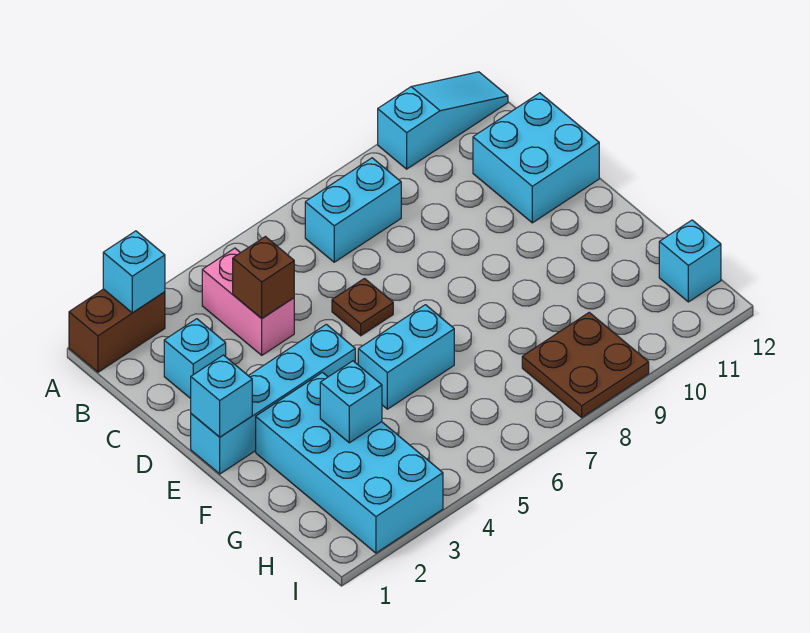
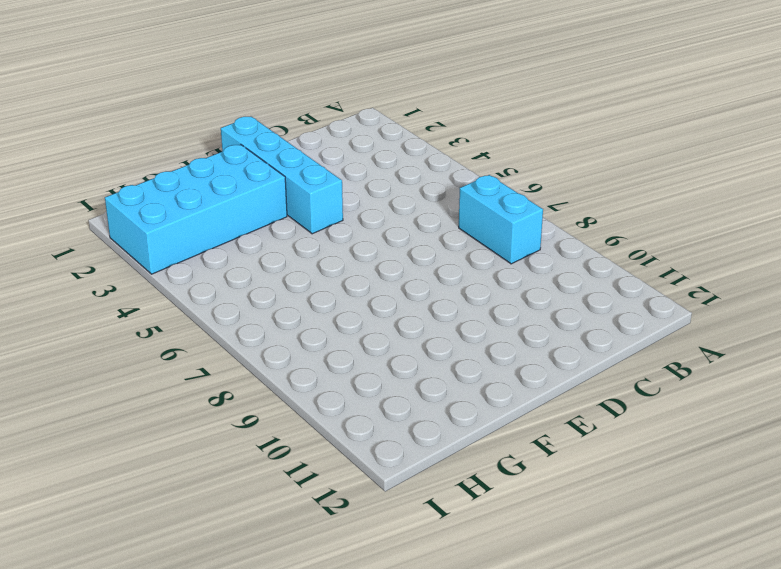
none -> brown 1x2 brick [69,289,165,372]
none -> cyan 1x3 slope [378,72,508,169]
none -> pink 1x2 brick [202,248,294,355]

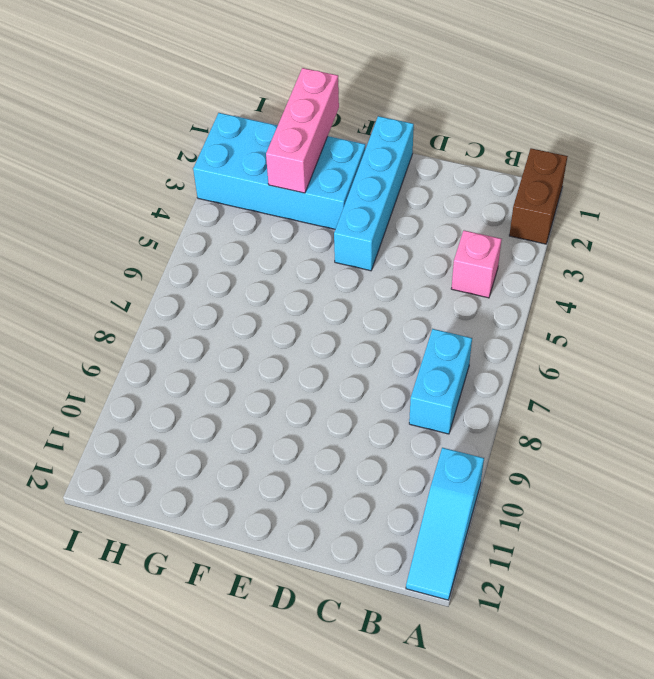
pink 1x1 brick [451,231,502,298] -> pink 1x2 brick [202,248,294,355]
pink 1x3 brick [266,68,339,193] -> cyan 1x1 brick [320,361,382,443]
none -> cyan 1x1 brick [164,319,226,399]
none -> cyan 2x2 brick [473,93,599,223]
none -> brown 1x1 plate [332,279,393,336]

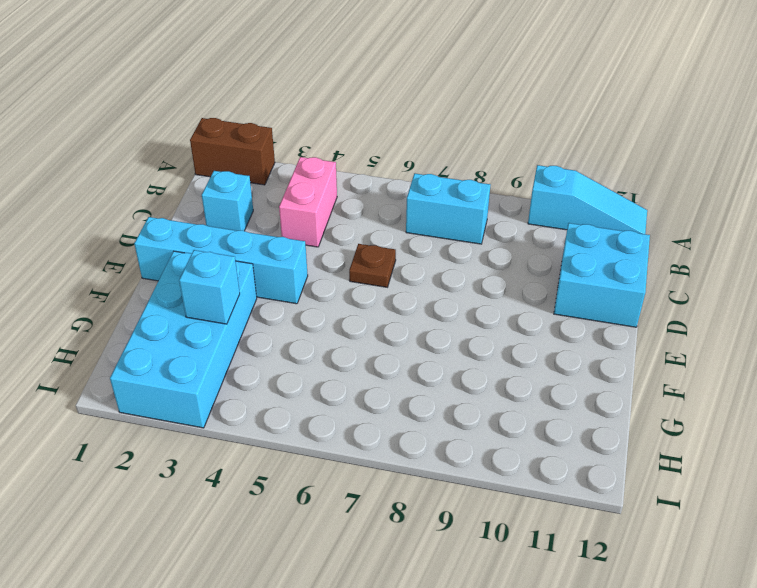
none -> cyan 1x2 brick [358,305,454,409]
none -> brown 2x2 plate [522,312,649,417]
none -> cyan 1x1 brick [659,220,721,302]

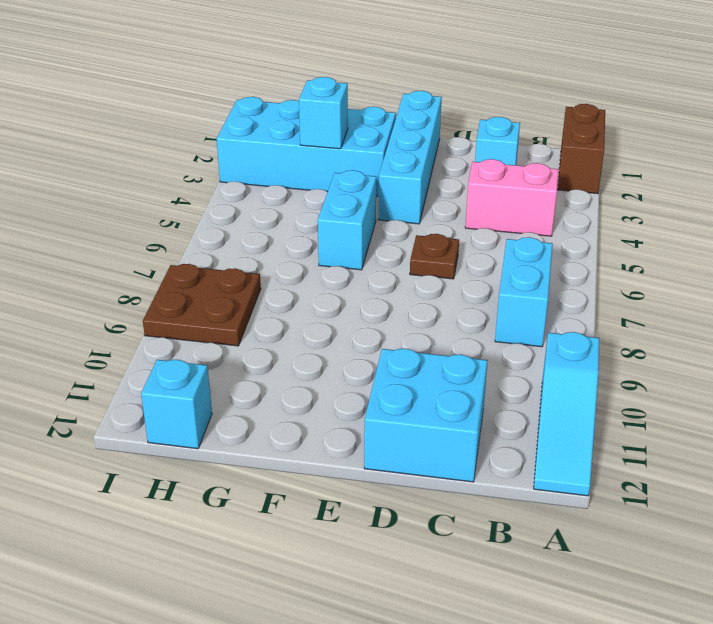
none -> cyan 1x1 brick [103,231,165,313]
none -> brown 1x1 brick [233,237,294,318]
none -> cyan 1x1 brick [191,355,252,437]

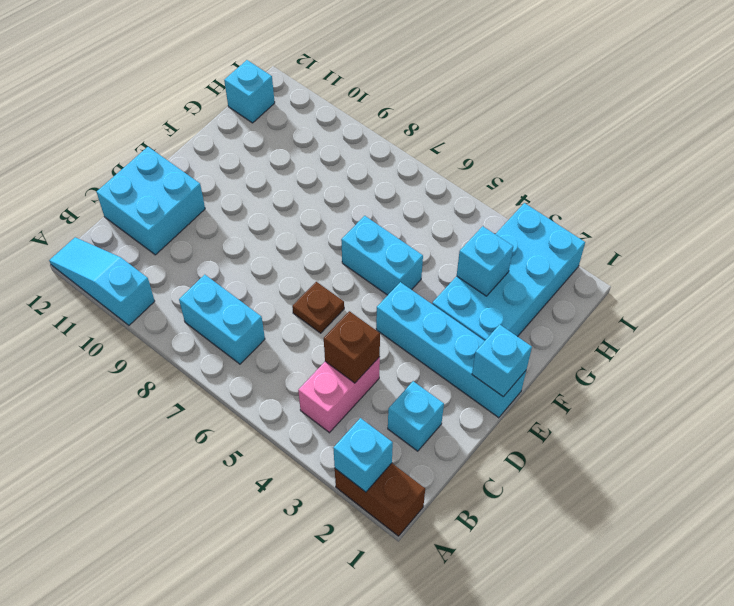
none -> brown 2x2 plate [522,312,649,417]

